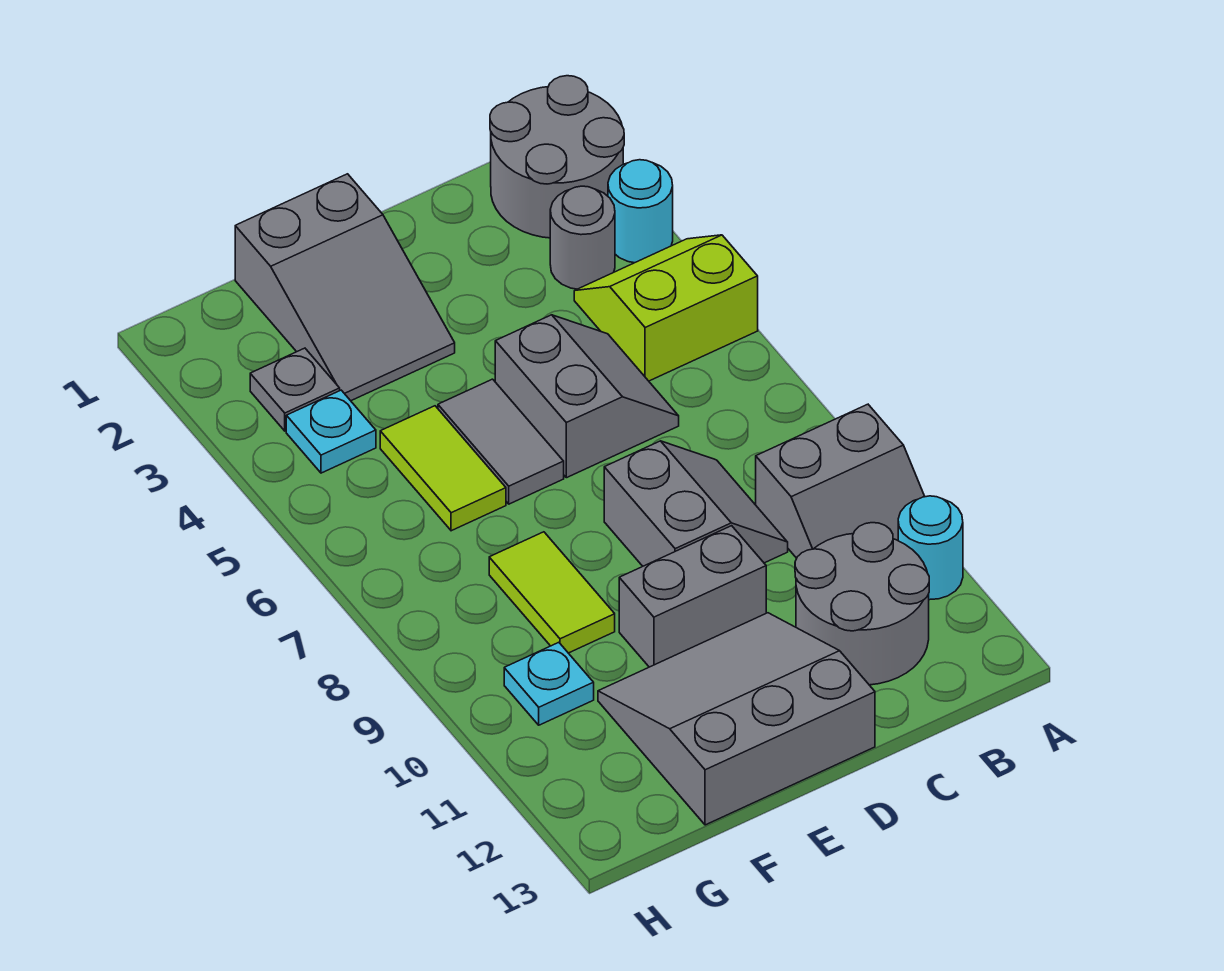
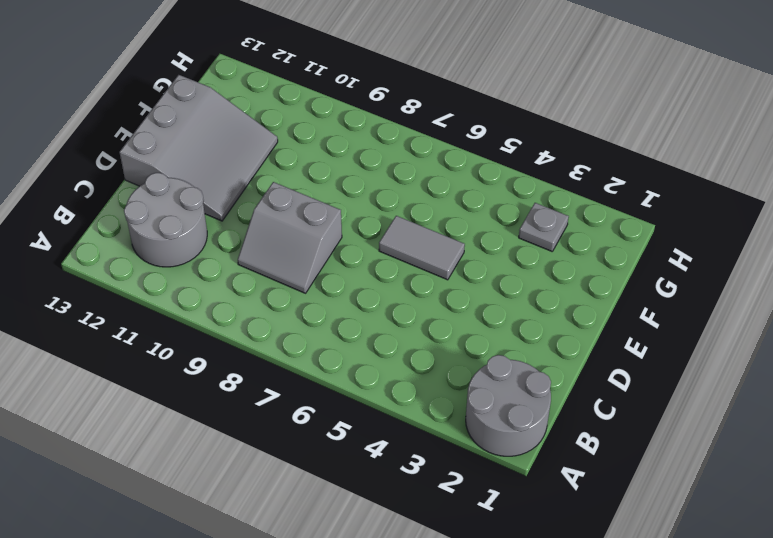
none -> cyan 1x1 round brick [608,160,673,263]
none -> lime 2x2 slope [574,235,758,381]
none -> grey 2x2 slope [756,404,925,558]

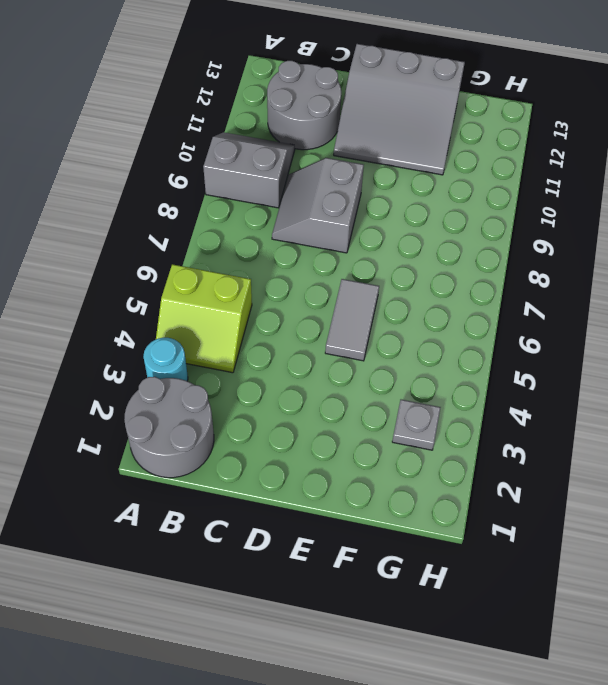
none -> cyan 1x1 round brick [898,496,963,600]
none -> grey 1x1 round brick [550,186,615,289]
none -> grey 2x2 slope [495,315,679,478]

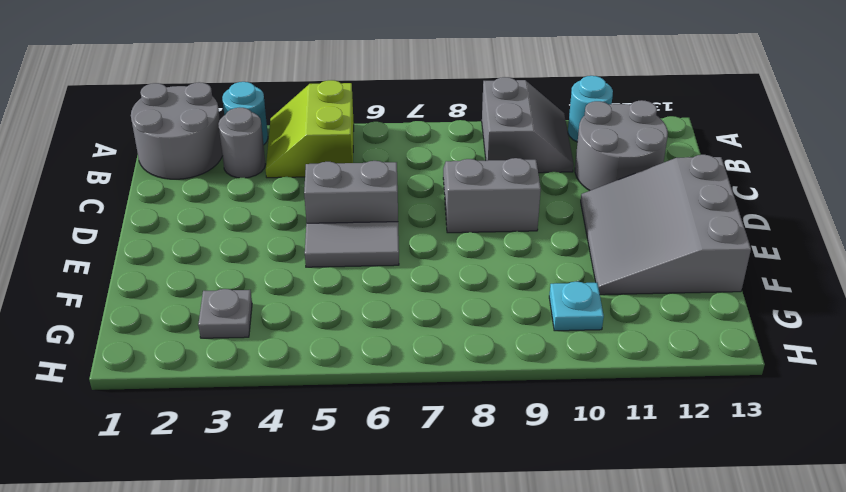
none -> grey 1x2 brick [619,526,766,667]
none -> grey 2x3 slope [235,174,455,401]
none -> lime 1x2 tile [380,406,506,531]

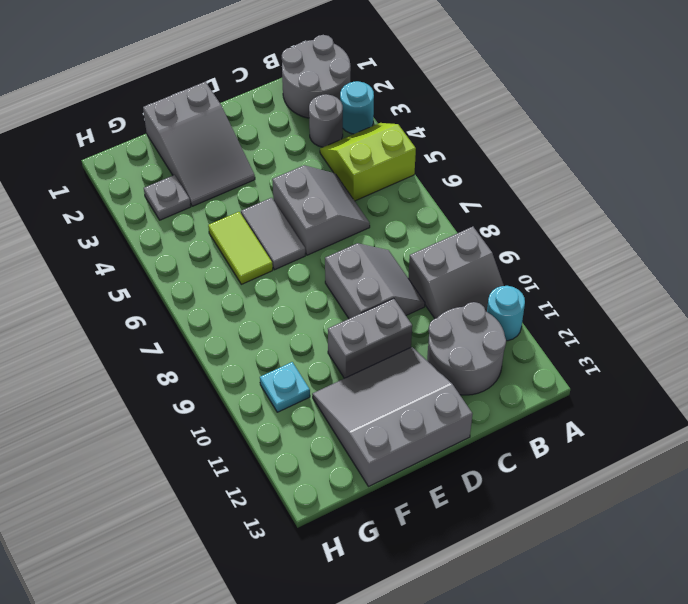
none -> lime 1x2 tile [489,532,615,653]
none -> cyan 1x1 plate [286,390,376,473]

